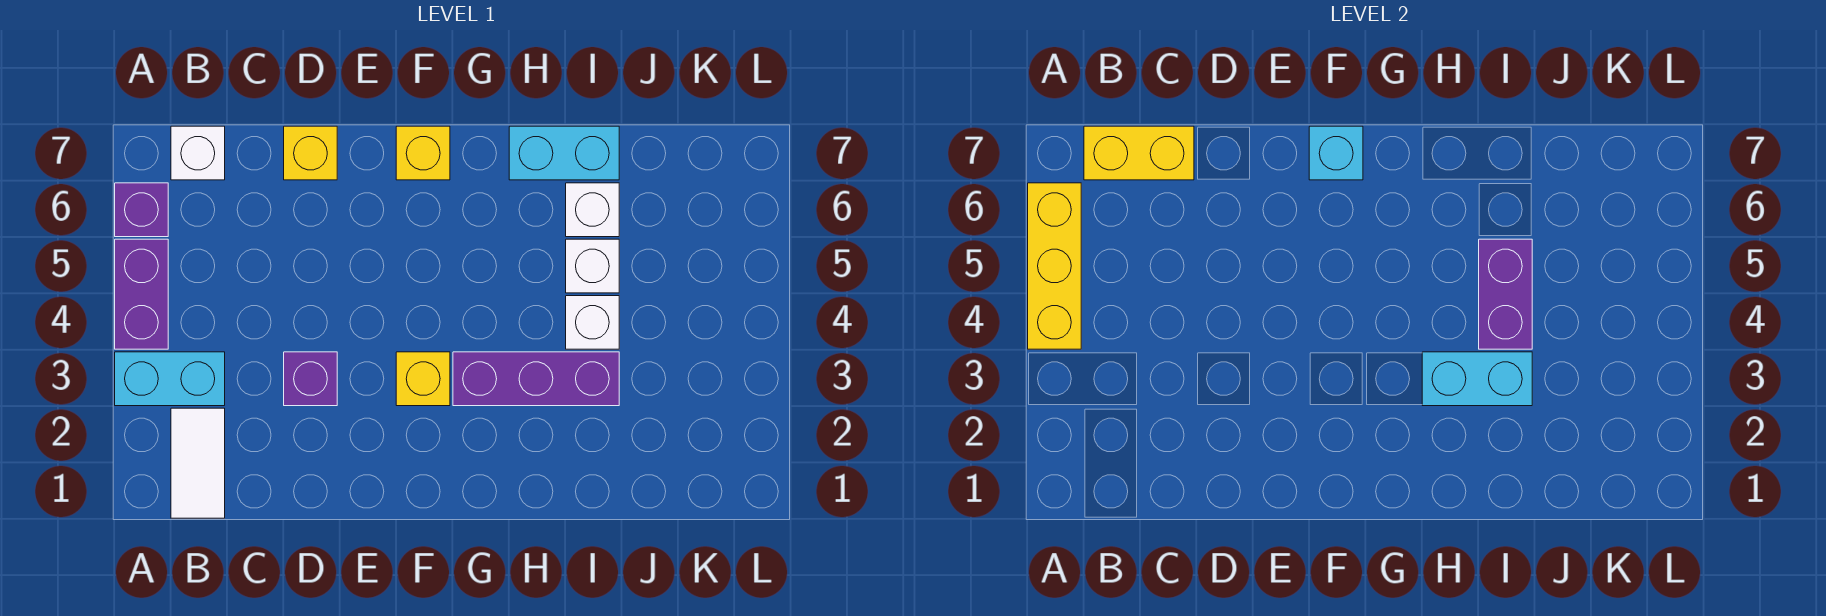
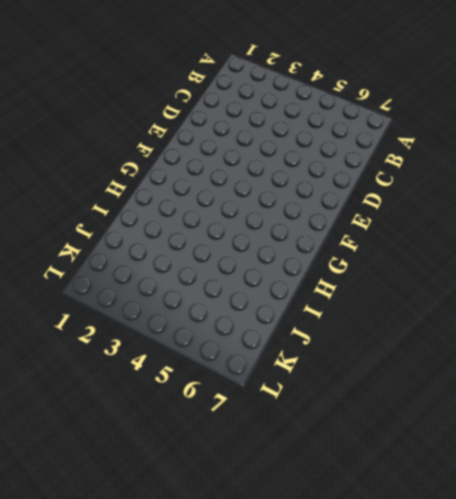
none -> cyan 1x2 brick [115,352,225,406]
none -> purple 1x2 brick [115,239,168,349]
none -> purple 1x1 brick [115,183,168,237]

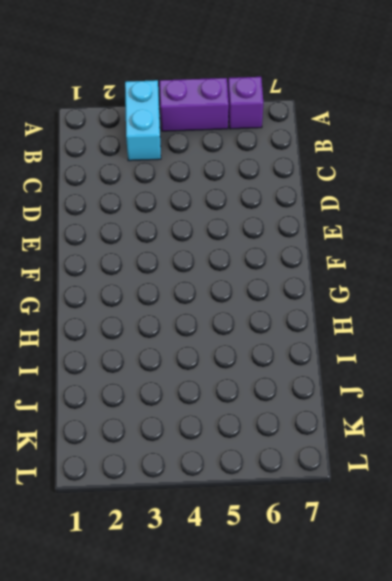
none -> white 1x2 tile [171,408,225,518]
none -> white 1x1 brick [171,126,225,180]
none -> purple 1x1 brick [284,352,337,406]

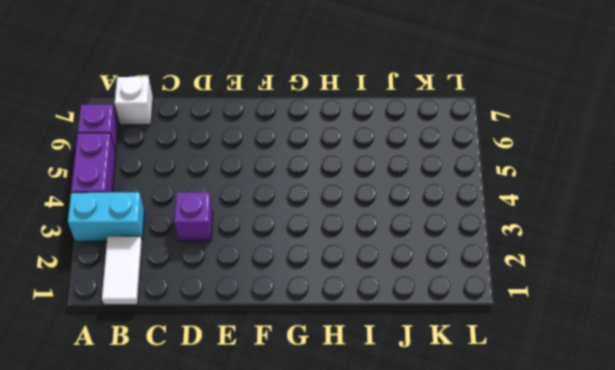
none -> yellow 1x1 brick [284,126,337,180]
none -> yellow 1x1 brick [396,352,450,406]
none -> yellow 1x1 brick [396,126,450,180]

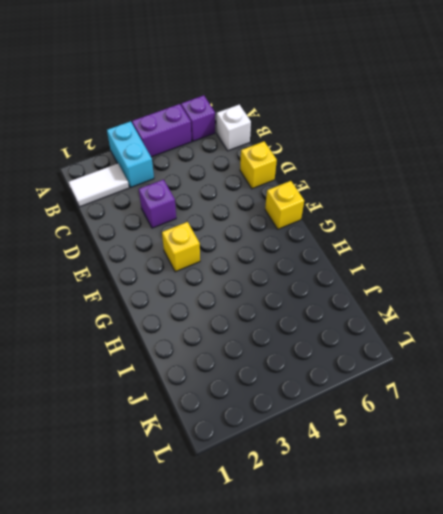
none -> purple 1x3 brick [453,352,619,406]
none -> cyan 1x2 brick [509,126,619,180]
none -> white 1x1 brick [566,296,619,349]

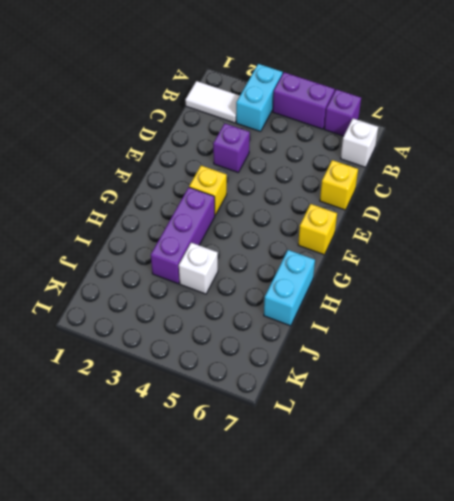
none -> white 1x1 brick [566,239,619,293]
none -> white 1x1 brick [566,183,619,237]
none -> yellow 1x3 brick [1028,183,1081,349]

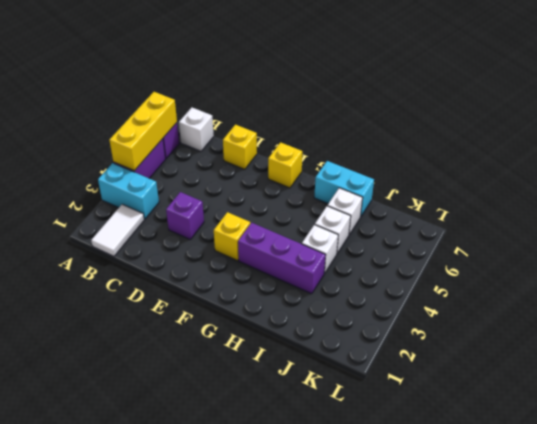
none -> yellow 1x2 brick [1084,126,1194,180]
none -> cyan 1x1 brick [1309,126,1363,180]
none -> cyan 1x2 brick [1422,352,1532,406]

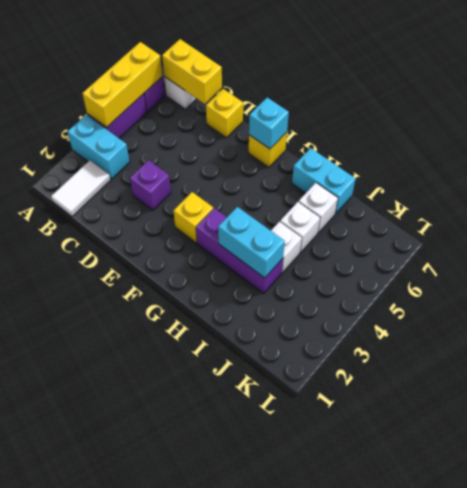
none -> purple 1x2 brick [1479,239,1532,349]

